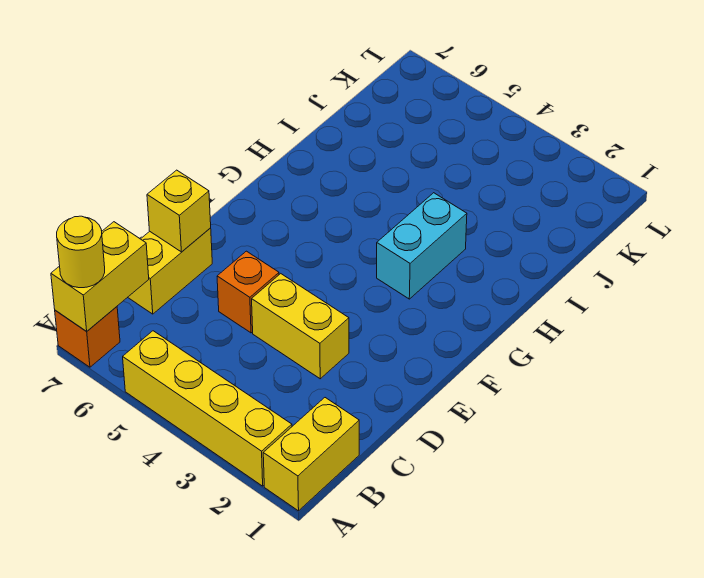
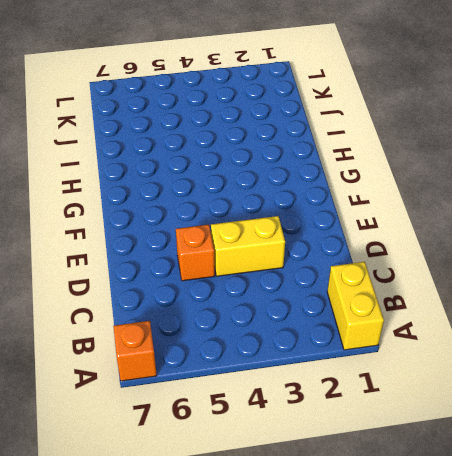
none -> yellow 1x4 brick [123,331,292,486]
none -> yellow 1x2 brick [128,228,212,314]

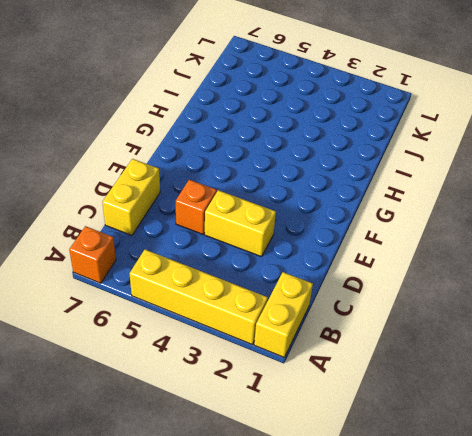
none -> cyan 1x2 brick [377,193,467,299]
none -> yellow 1x2 brick [51,222,149,331]

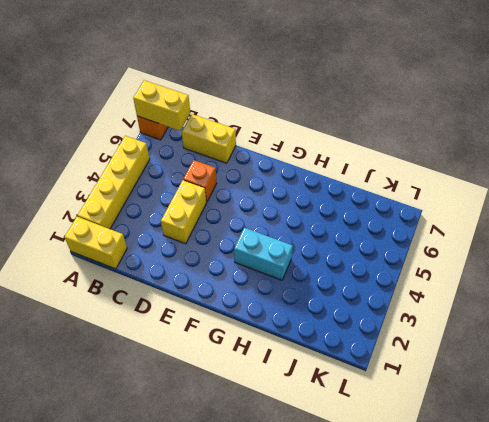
none -> yellow 1x1 brick [147,170,211,252]
none -> yellow 1x1 round brick [57,216,105,288]

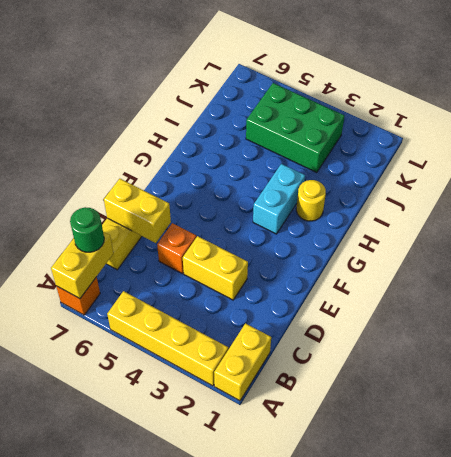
green 1x1 round brick [70,207,104,252] -> none
yellow 1x2 brick [104,179,171,243] -> yellow 1x1 brick [147,170,211,252]
yellow 1x1 round brick [296,180,326,221] -> yellow 1x1 round brick moved to [57,216,105,288]
green 2x3 brick [246,83,345,173] -> none

